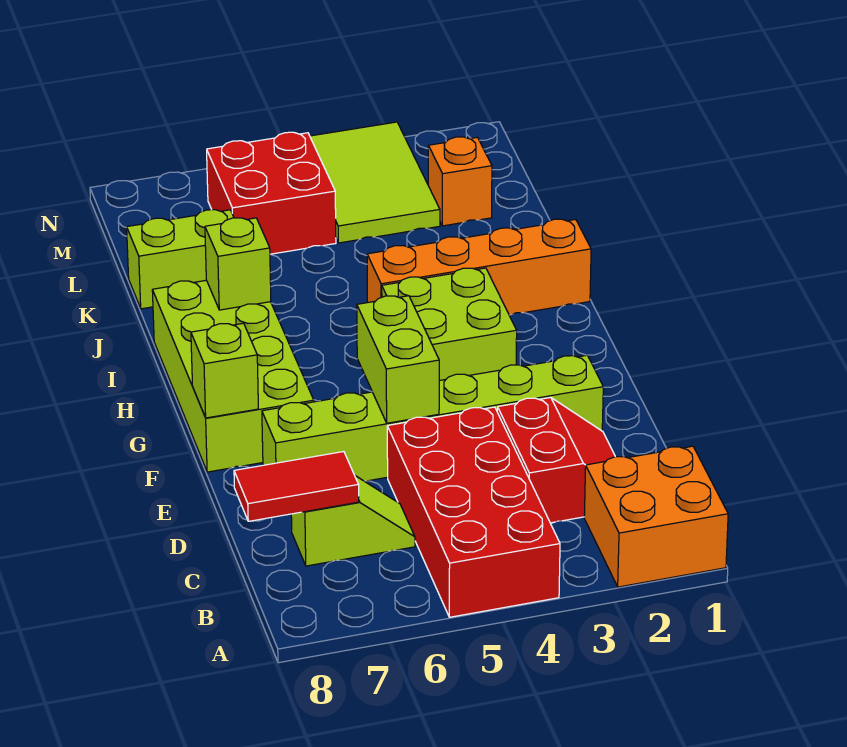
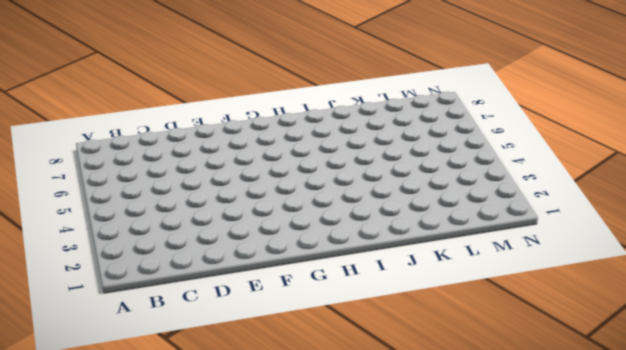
none -> orange 2x2 brick [584,446,728,587]
none -> red 2x4 brick [387,407,560,617]
none -> red 2x2 slope [497,398,615,523]

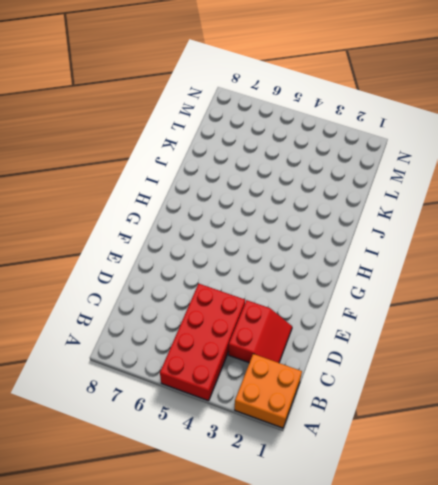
none -> lime 1x2 slope [291,476,415,566]
none -> lime 1x6 brick [262,355,603,481]
none -> lime 2x4 brick [152,280,314,472]

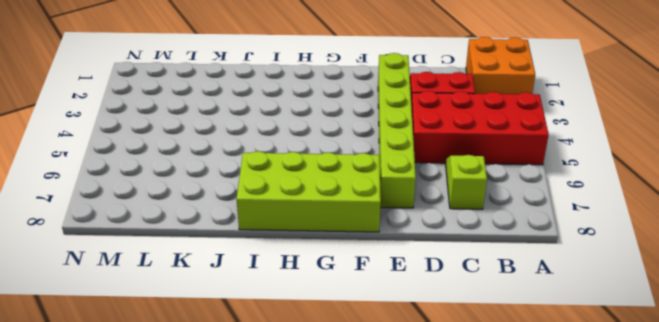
none -> lime 2x2 brick [382,268,517,381]
none -> orange 1x4 brick [367,219,591,315]
none -> lime 1x2 brick [127,210,234,309]

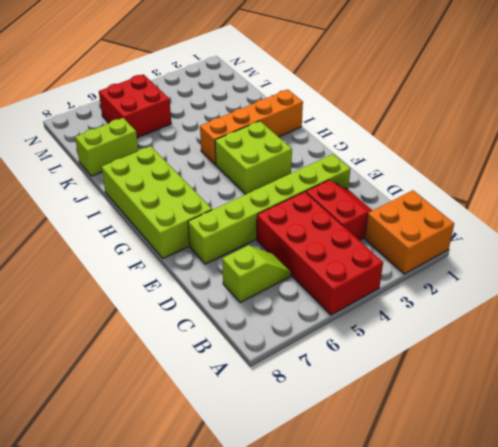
none -> orange 1x1 brick [428,137,492,226]
none -> lime 2x3 tile [310,122,440,243]
none -> red 1x2 tile [234,452,359,521]

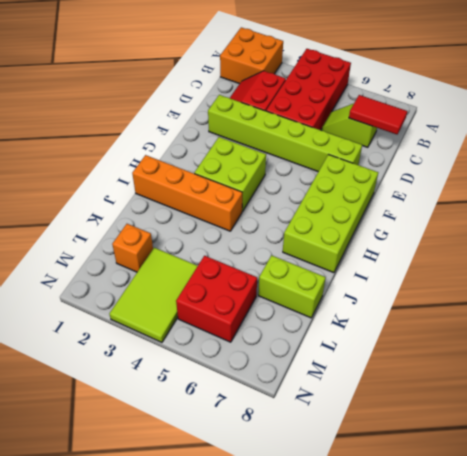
none -> lime 1x2 brick [357,296,439,423]
none -> lime 1x1 brick [191,323,258,418]
none -> lime 1x1 brick [205,218,271,310]

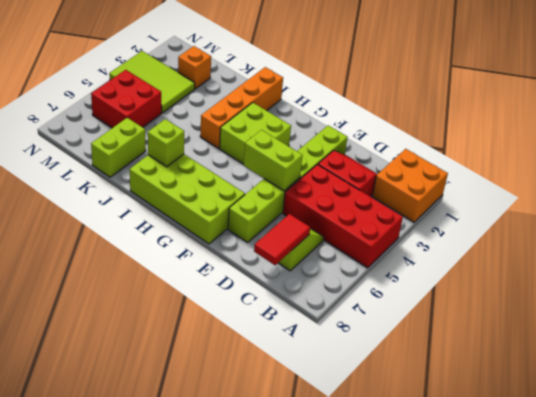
none -> lime 1x1 brick [191,323,258,418]

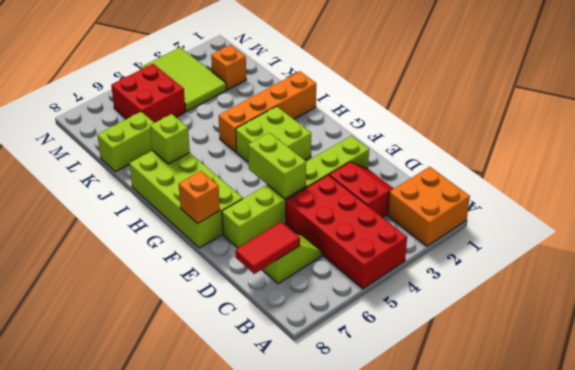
orange 1x1 brick [179,171,220,224] -> lime 1x1 brick [191,323,258,418]

